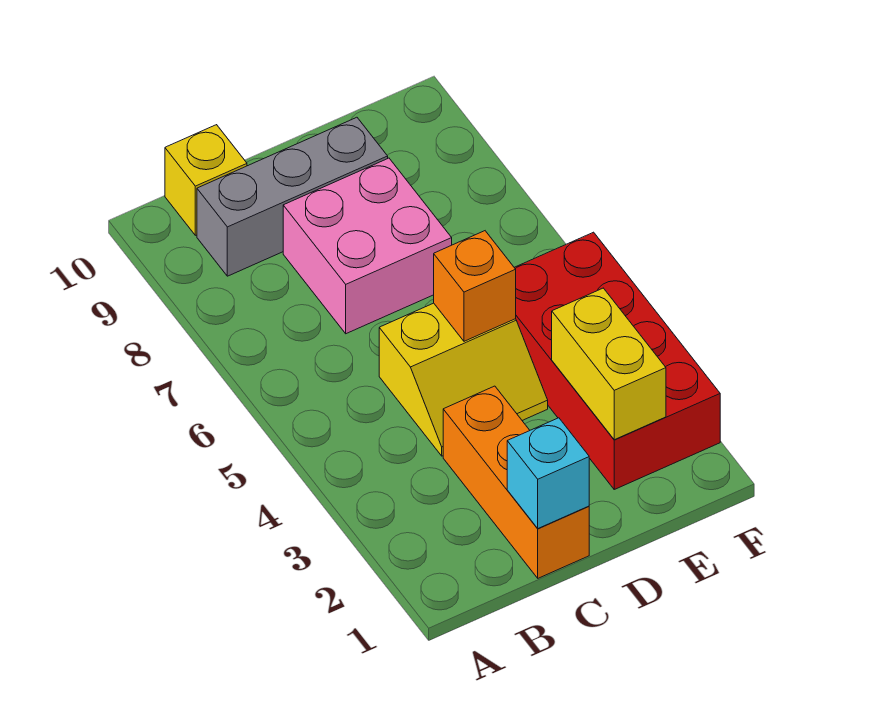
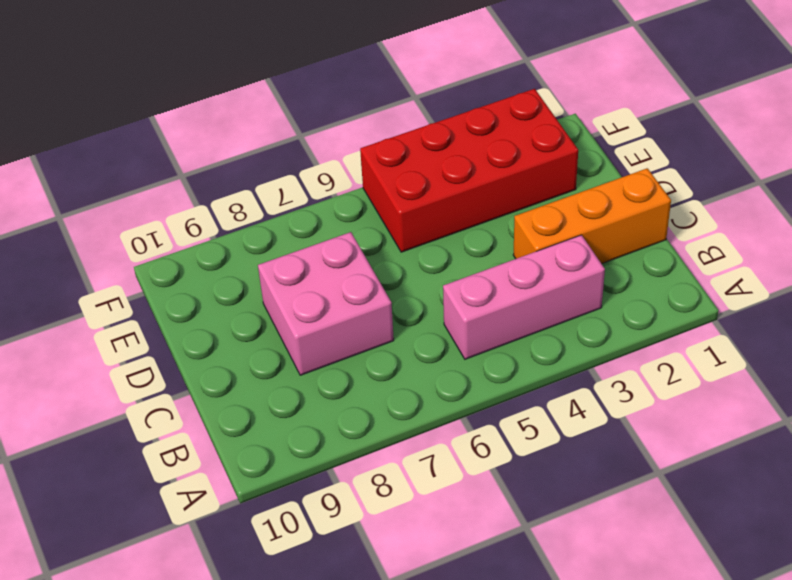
pink 1x3 brick [443,235,605,359] -> none
none -> grey 1x3 brick [197,117,388,276]
none -> yellow 1x1 brick [165,125,247,235]

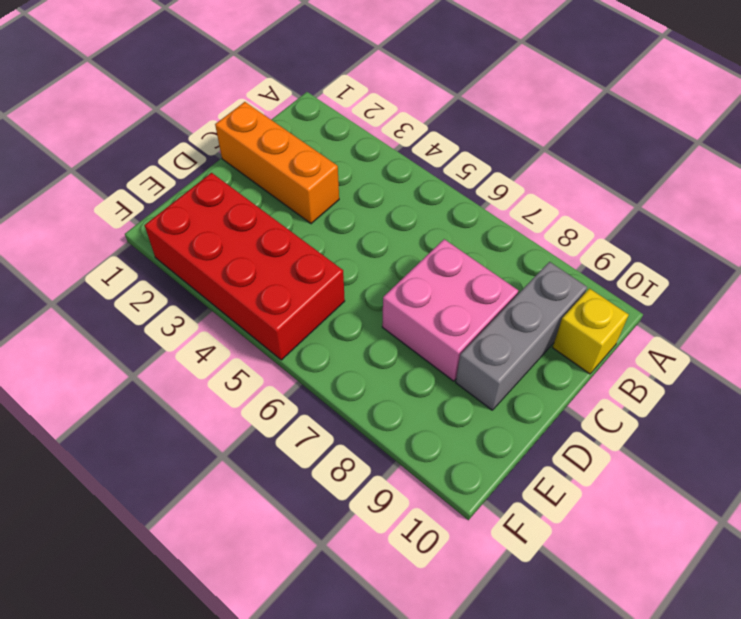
none -> yellow 2x2 slope [379,303,548,456]
none -> cyan 1x1 brick [507,418,589,528]

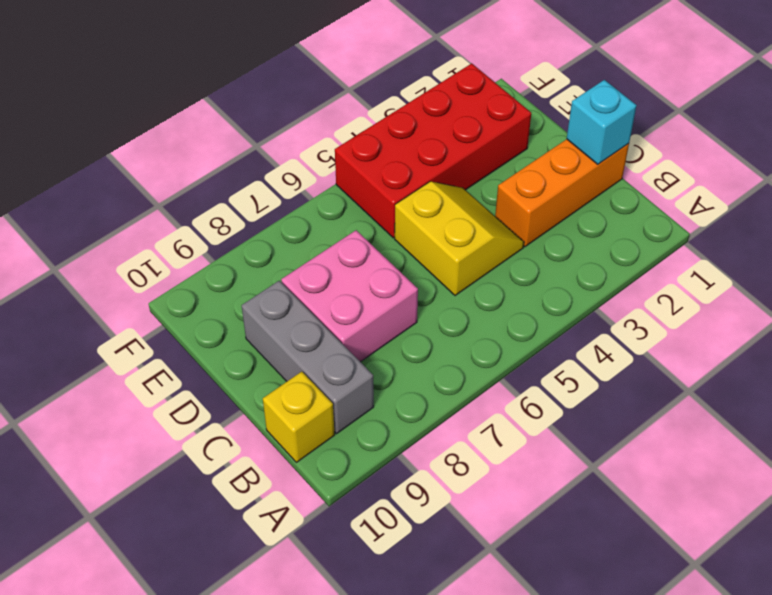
none -> orange 1x1 brick [434,231,516,341]
none -> yellow 1x2 brick [552,288,666,440]

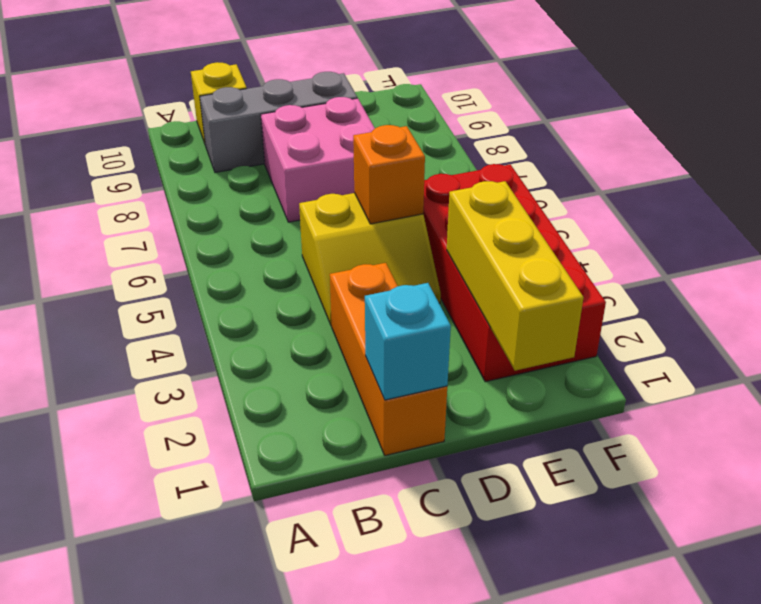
yellow 1x3 brick [447,181,584,371] -> yellow 1x2 brick [552,288,666,440]

